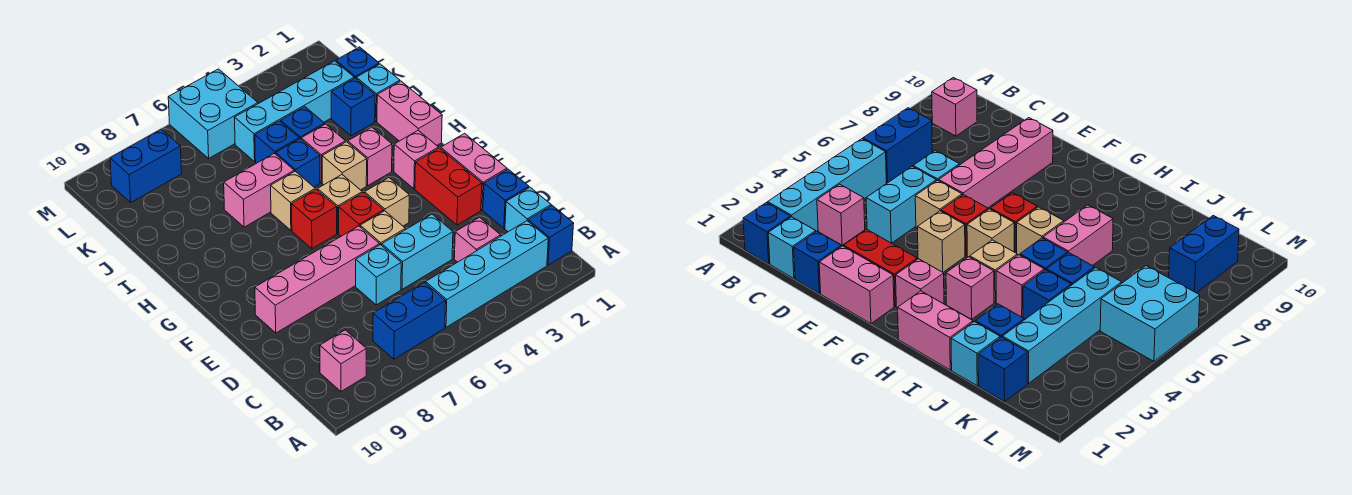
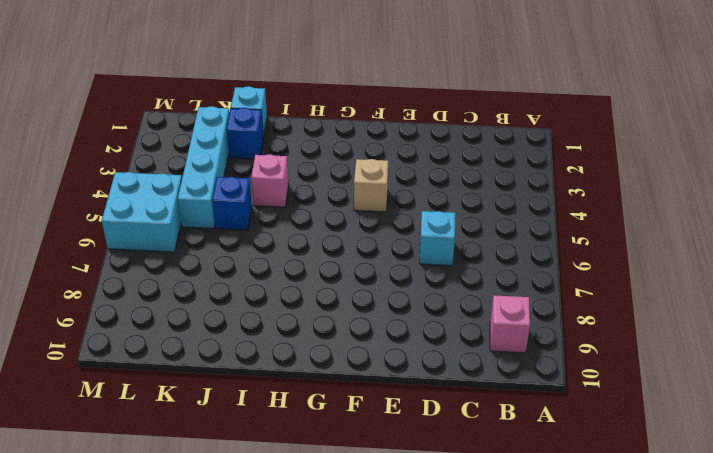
none -> blue 1x1 brick [528,206,574,265]
none -> cyan 1x4 brick [426,221,548,327]
none -> blue 1x2 brick [373,282,446,359]
none -> cyan 1x1 brick [505,187,551,232]

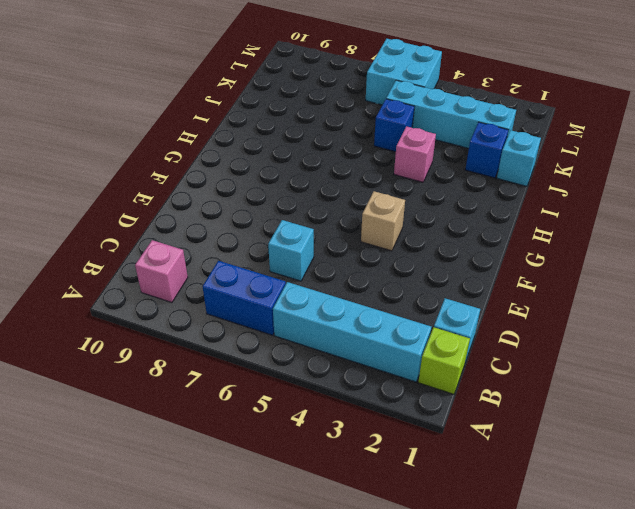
lime 1x1 brick [418,327,470,394] -> blue 1x1 brick [528,206,574,265]
none -> pink 1x1 brick [454,217,501,262]
none -> blue 1x1 brick [483,169,529,228]
none -> cyan 1x2 brick [382,214,453,289]
none -> pink 1x2 brick [441,133,507,210]

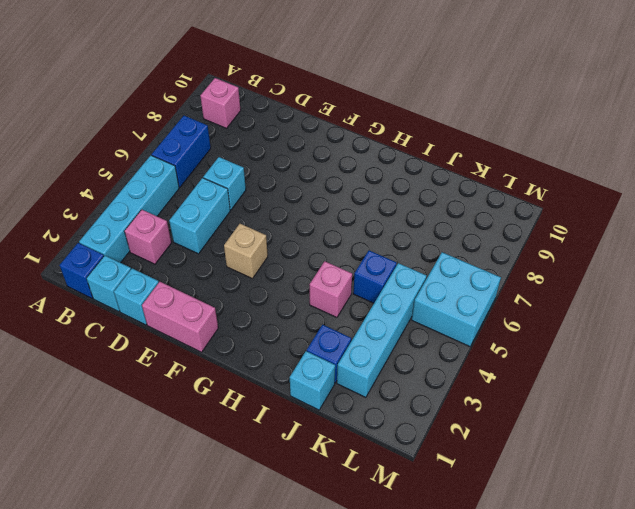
cyan 1x1 brick [114,269,159,325] -> blue 1x1 brick [483,169,529,228]
none -> red 1x2 brick [415,148,482,225]
none -> tan 1x1 brick [360,211,405,245]
none -> pink 1x4 brick [255,226,380,333]
none -> red 1x1 brick [339,193,384,236]

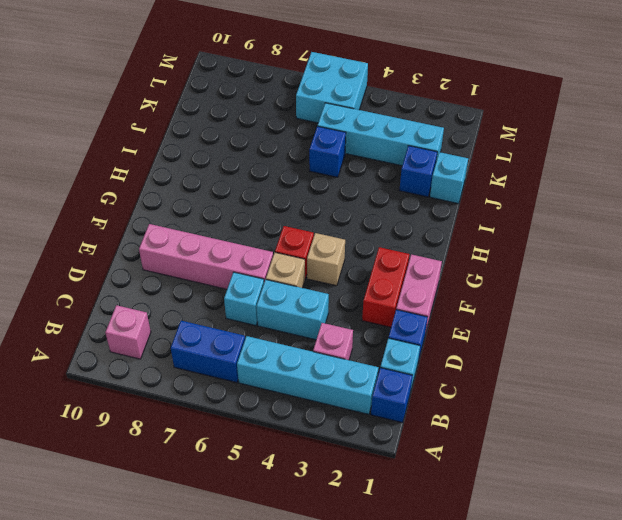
none -> pink 1x1 brick [394,130,439,189]
none -> tan 1x1 brick [318,175,362,233]
none -> red 1x1 brick [292,189,337,249]
none -> pink 1x2 brick [377,81,442,145]

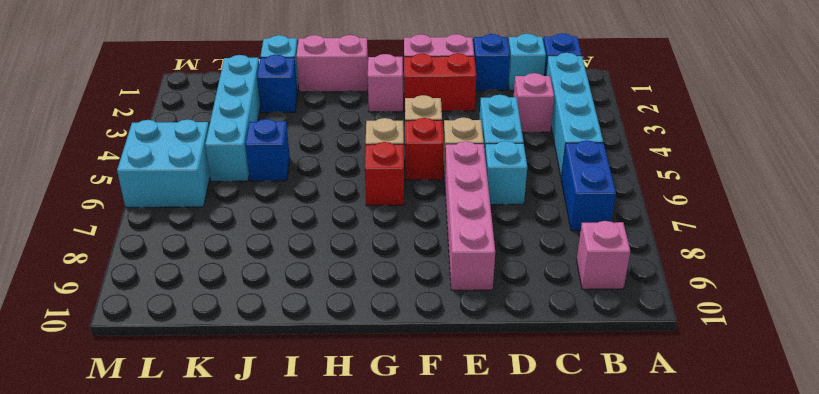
none -> pink 1x1 brick [348,127,392,185]
none -> tan 1x1 brick [322,142,367,190]
none -> tan 1x1 brick [271,171,315,230]
none -> pink 1x1 brick [301,124,346,182]

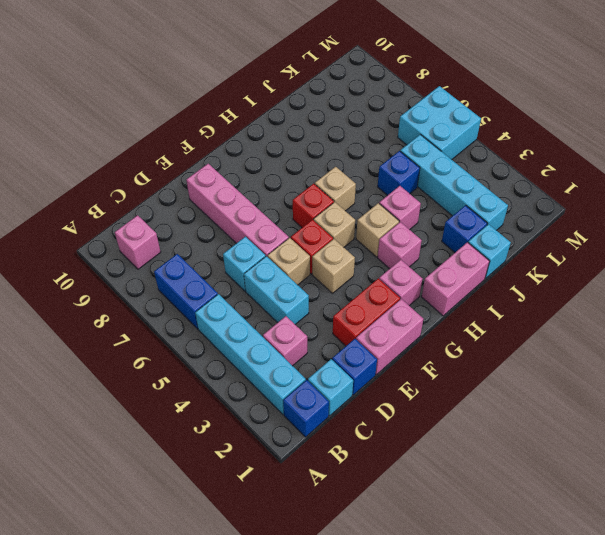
none -> blue 1x1 brick [276,139,320,187]
none -> pink 1x2 brick [224,153,294,227]
none -> blue 1x1 brick [281,107,325,139]
none -> blue 1x1 brick [335,47,379,78]

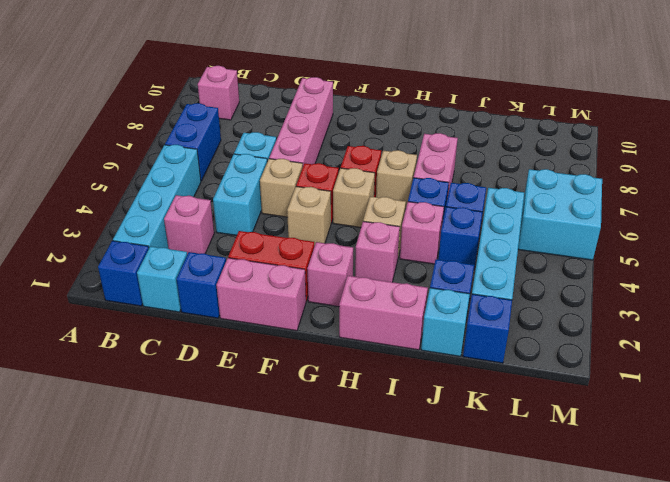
none -> blue 1x2 brick [110,129,182,202]

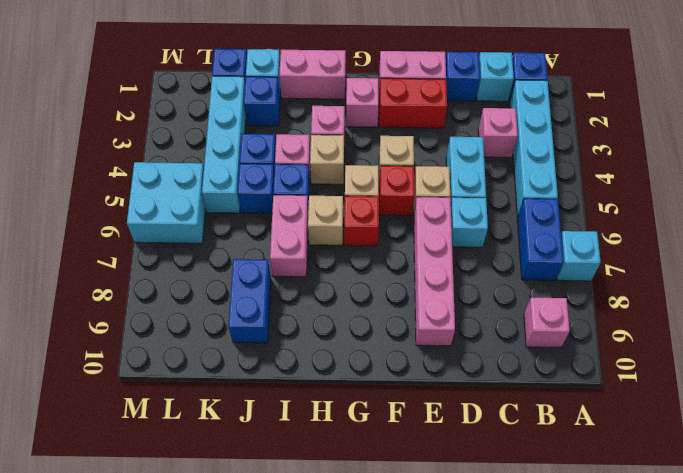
cyan 1x1 brick [557,231,601,281] -> none
blue 1x2 brick [228,259,271,343] -> blue 1x2 brick moved to [110,129,182,202]

